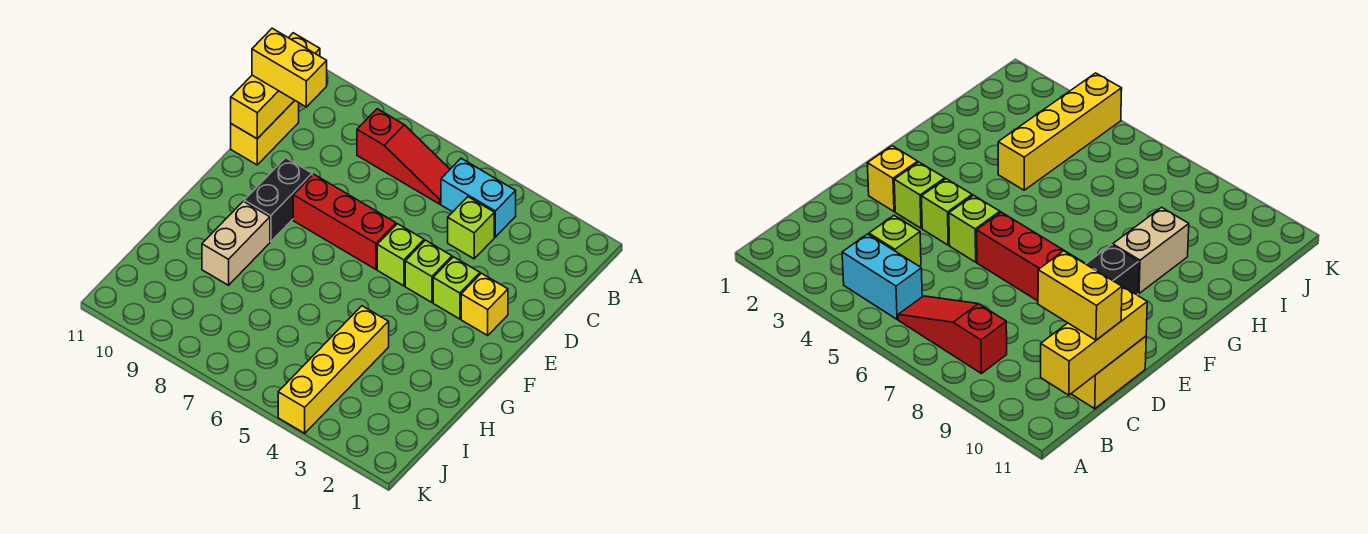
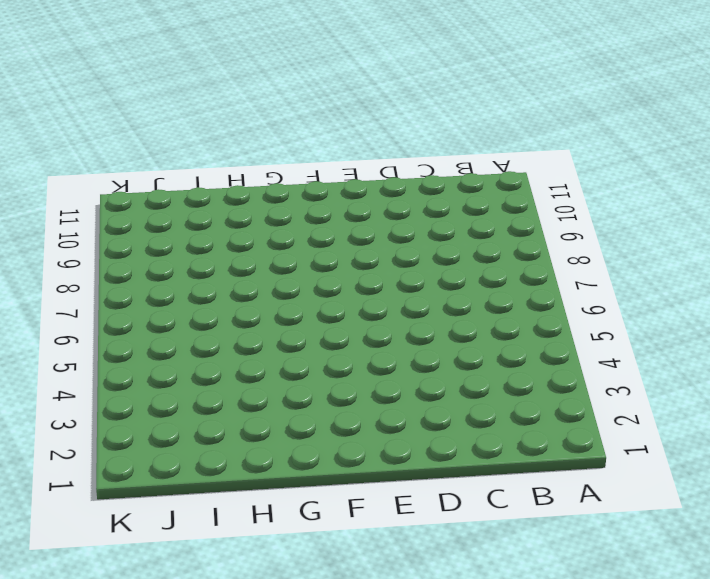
none -> cyan 1x2 brick [441,158,516,237]
none -> red 1x3 slope [357,109,450,204]
none -> lime 1x1 brick [448,197,494,259]

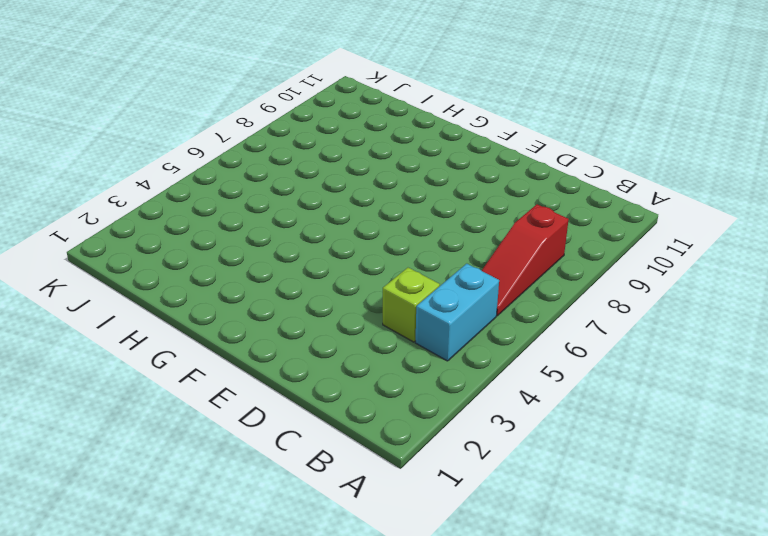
none -> yellow 1x2 brick [231,101,299,165]
none -> yellow 1x1 brick [461,273,508,335]
none -> lime 1x1 brick [433,257,480,319]

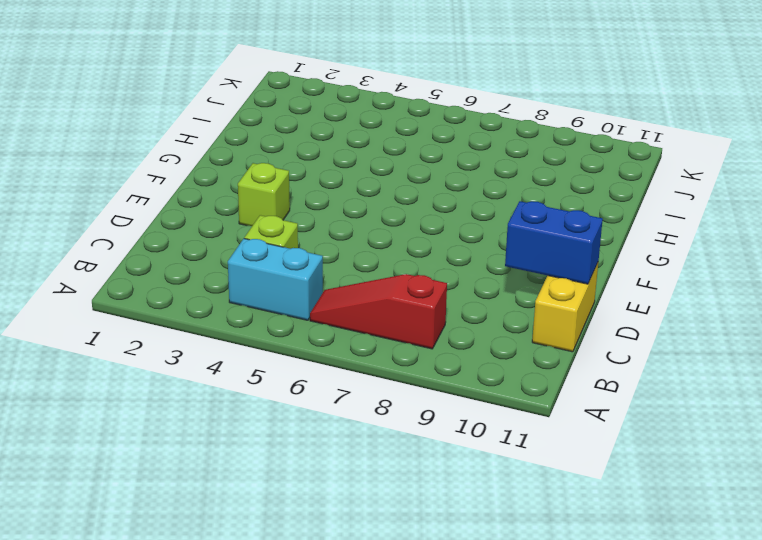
blue 1x2 brick [505,201,603,284] -> yellow 1x3 brick [231,33,320,139]
none -> yellow 1x1 brick [461,273,508,335]
none -> lime 1x1 brick [405,240,452,302]
none -> lime 1x1 brick [377,224,424,286]

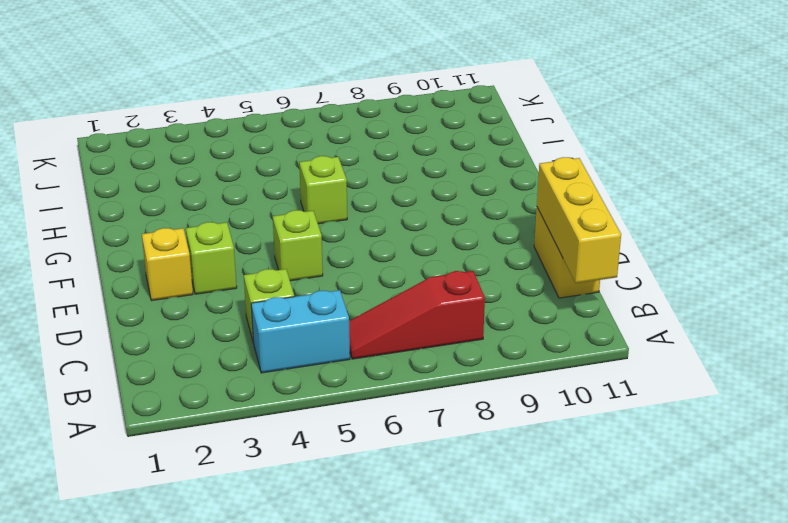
lime 1x1 brick [299,156,347,224] -> lime 1x1 brick moved to [405,240,452,302]
none -> red 1x3 brick [293,174,396,269]
none -> black 1x2 brick [244,158,312,242]
none -> tan 1x2 brick [202,201,270,285]

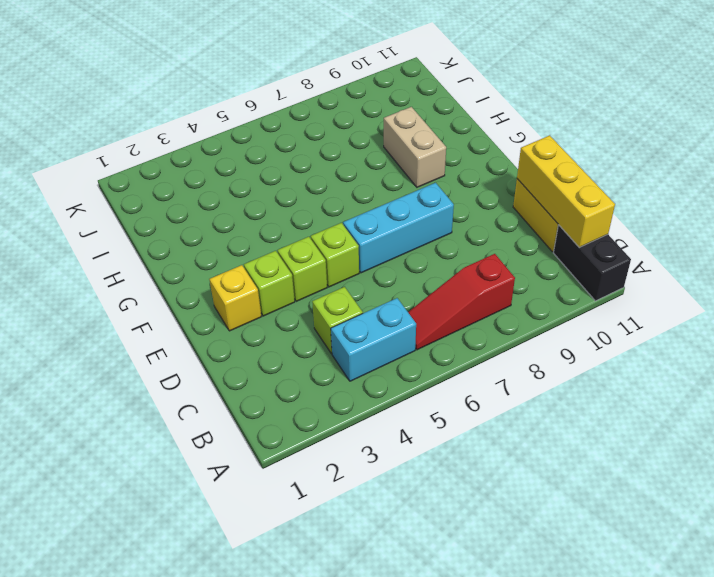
black 1x2 brick [553,225,631,301] -> black 1x2 brick moved to [244,158,312,242]
cyan 1x3 brick [343,183,454,273] -> red 1x3 brick [293,174,396,269]
none -> yellow 1x4 brick [278,306,389,433]
none -> yellow 1x2 brick [252,28,327,107]

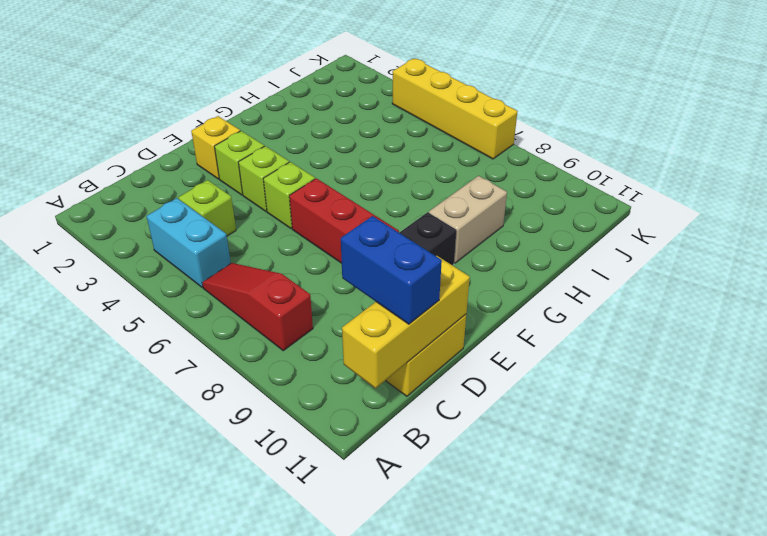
blue 1x2 brick [341,216,442,324] -> yellow 1x2 brick [252,28,327,107]
yellow 1x4 brick [392,58,518,159] -> yellow 1x4 brick turned to [278,306,389,433]

